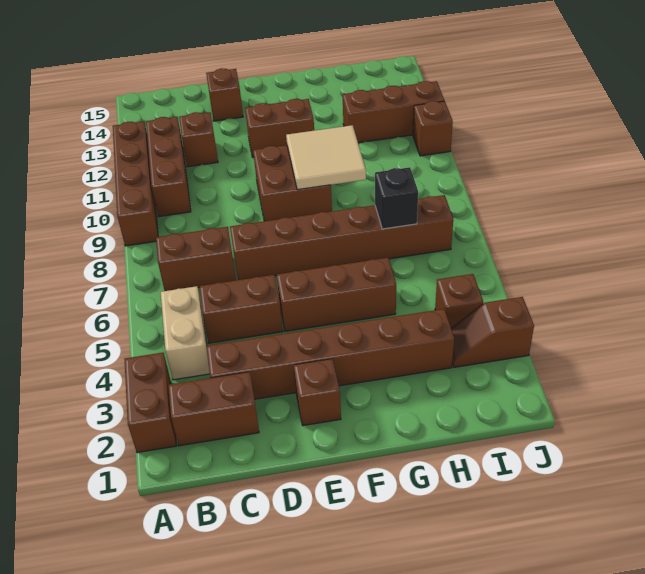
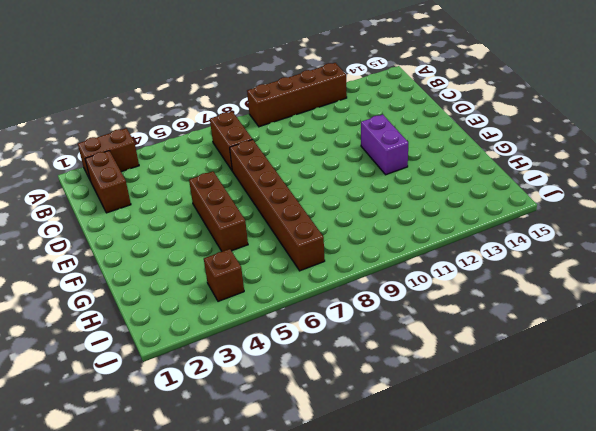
purple 1x2 brick [361,115,408,175] -> brown 1x2 brick [245,99,314,157]
none -> tan 1x2 brick [161,286,210,380]
none -> brown 1x3 brick [146,117,191,217]
none -> brown 1x6 brick [207,309,454,399]

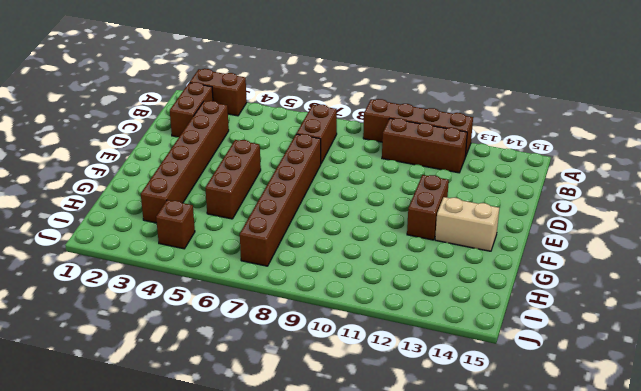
tan 1x2 brick [435,197,499,251] -> tan 1x2 brick moved to [161,286,210,380]
none -> brown 1x2 brick [199,275,283,343]
none -> brown 1x1 brick [179,112,218,167]
none -> brown 1x1 brick [206,68,243,121]

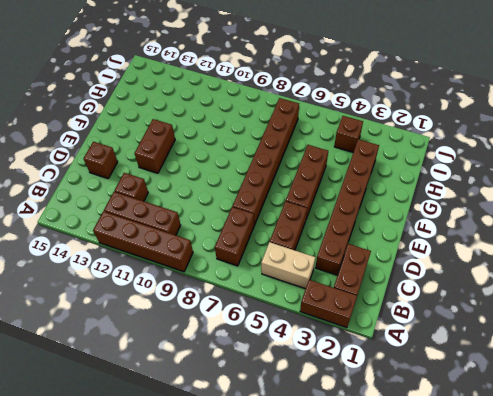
none -> brown 1x1 brick [294,359,341,426]
none -> brown 2x2 brick [253,145,332,221]
none -> brown 1x3 brick [343,81,444,143]

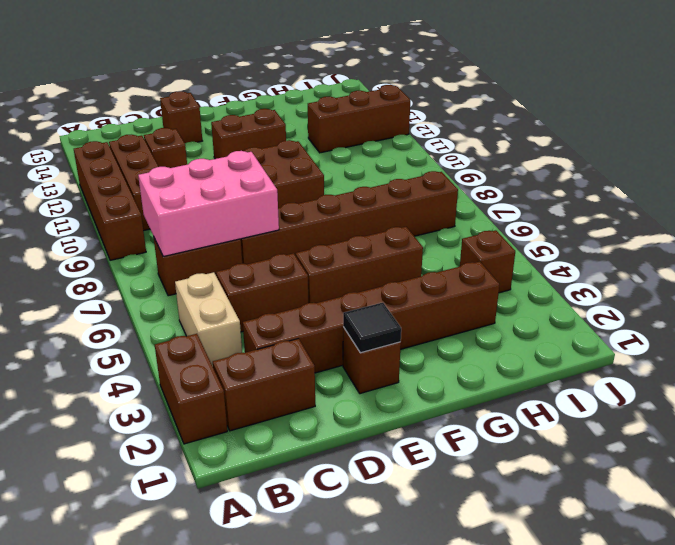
pink 2x3 brick [138,151,279,256] -> none
black 1x1 tile [343,303,401,353] -> none
none -> brown 1x2 slope [451,297,534,367]
none -> brown 1x1 brick [413,101,453,156]
none -> tan 2x2 tile [286,125,366,190]

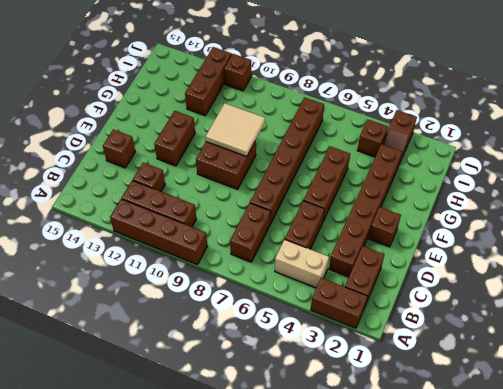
none -> black 1x1 brick [375,167,418,229]

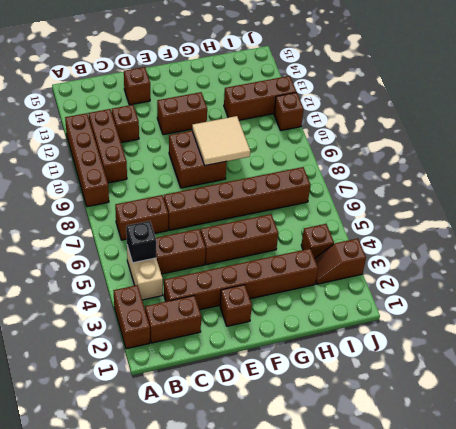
black 1x1 brick [126,221,156,263] -> black 1x1 brick moved to [375,167,418,229]

